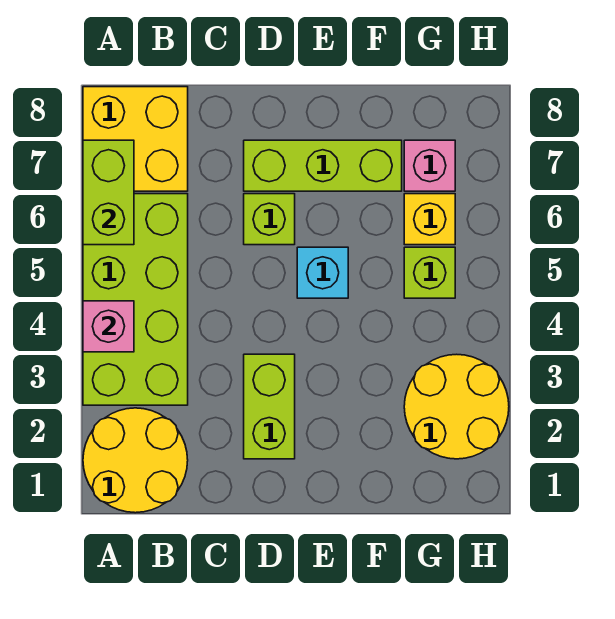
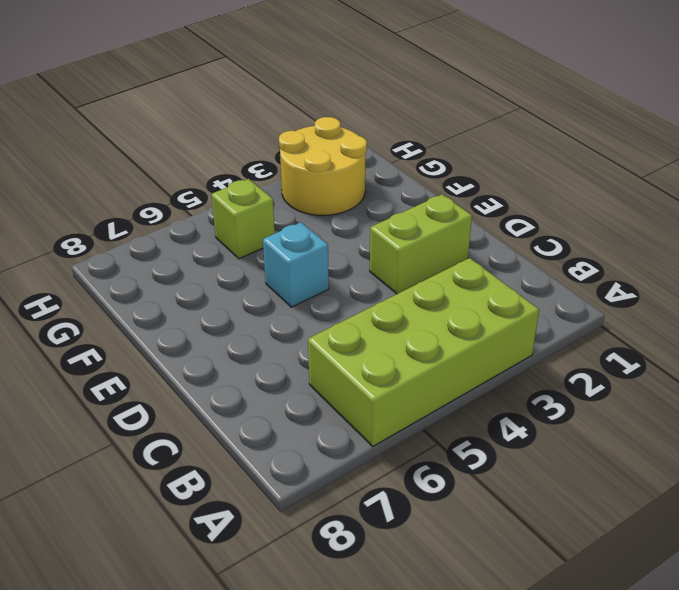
none -> yellow 2x2 round brick [83,408,188,513]
none -> yellow 2x2 brick [83,87,188,191]
none -> lime 1x1 brick [244,194,295,245]

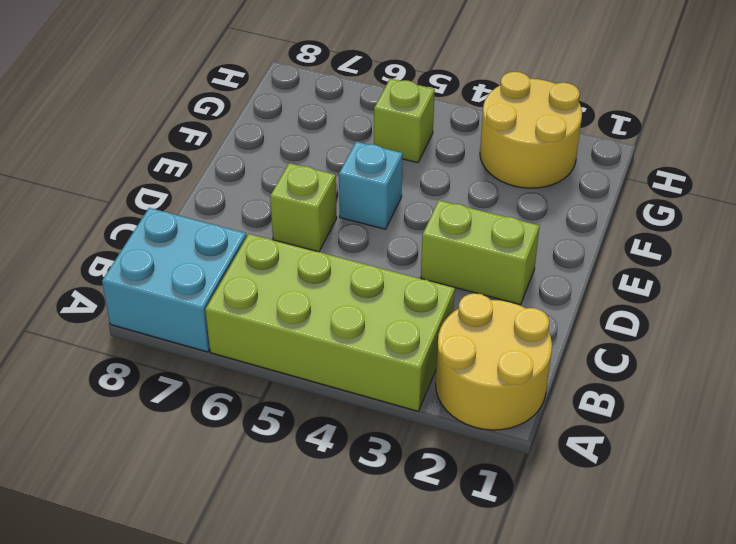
cyan 2x2 brick [102,208,246,352] -> yellow 2x2 brick [83,87,188,191]
none -> lime 1x3 brick [244,140,402,191]
none -> yellow 1x1 brick [404,194,455,245]
none -> pink 1x1 brick [404,140,455,191]

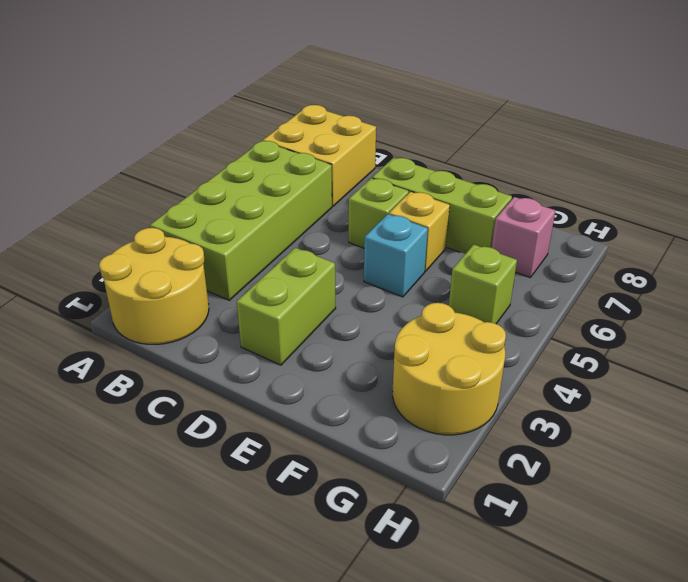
yellow 1x1 brick [389,192,450,271] -> yellow 1x1 brick moved to [404,194,455,245]
none -> pink 1x1 brick [83,301,134,352]
none -> lime 1x2 brick [83,140,134,245]

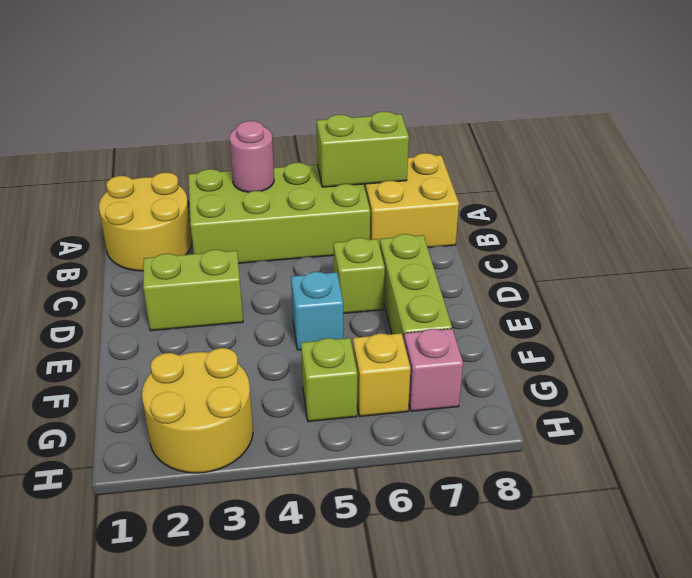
pink 1x1 round brick [229,121,274,192] -> pink 1x1 brick [83,301,134,352]

